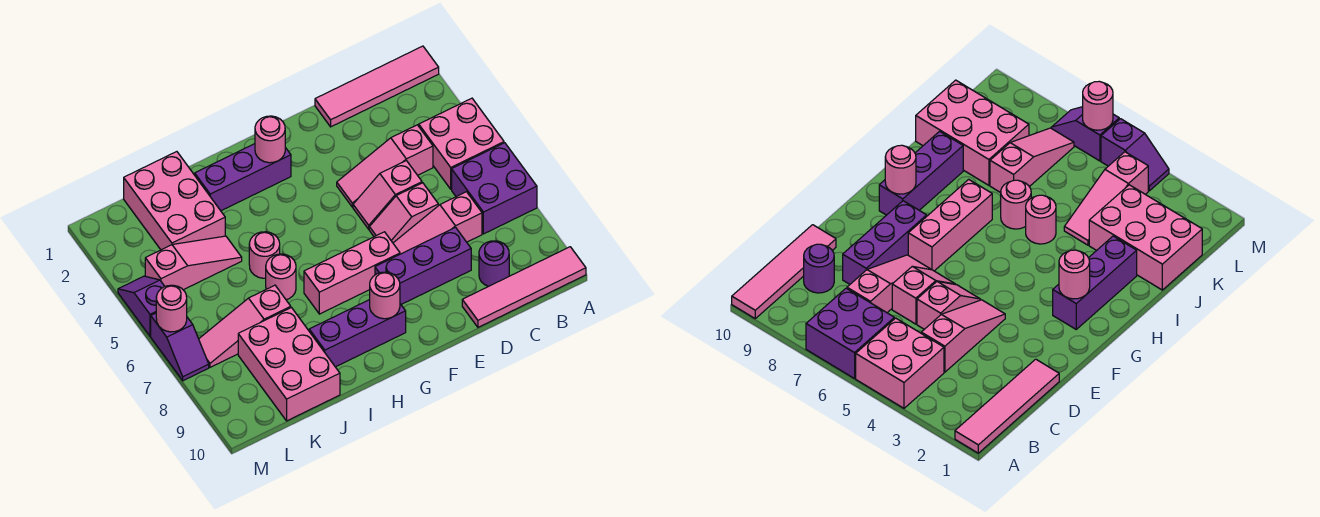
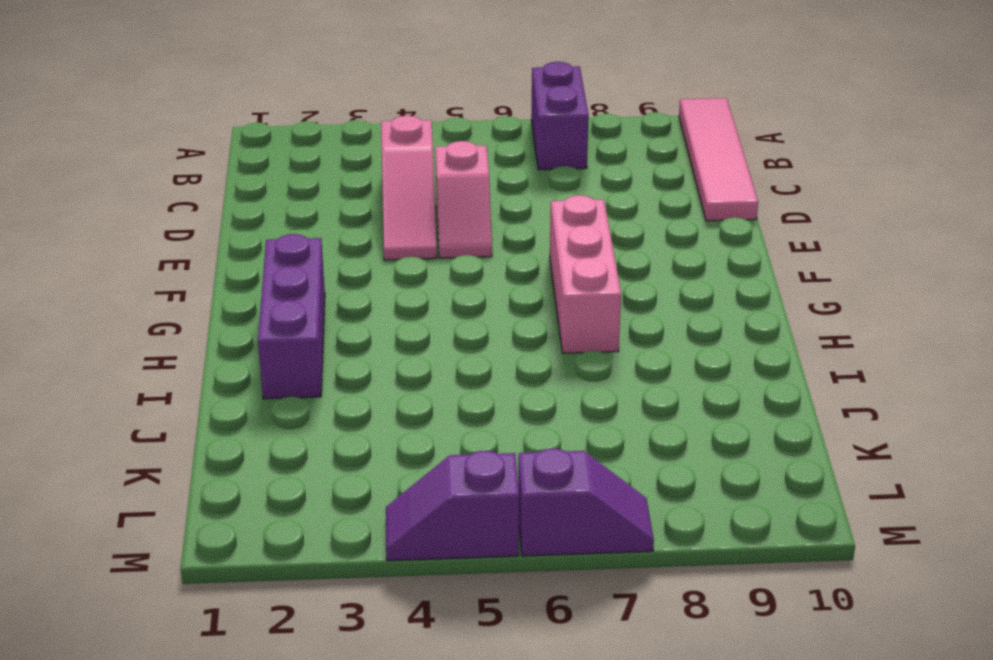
purple 1x2 brick [531,62,589,170] -> purple 2x2 brick [452,143,537,234]
none -> pink 1x4 tile [315,46,439,127]
none -> pink 2x2 brick [419,98,504,189]
none -> pink 1x3 slope [393,192,482,254]

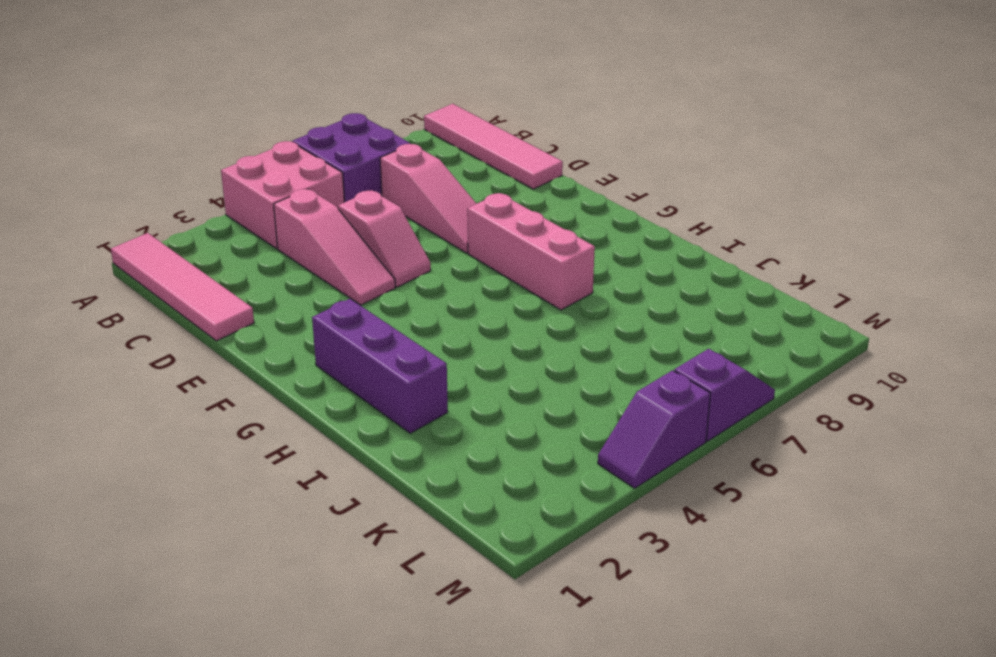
none -> purple 1x1 round brick [479,241,509,287]
none -> pink 1x2 slope [369,183,438,243]
none -> purple 1x3 brick [375,227,471,304]

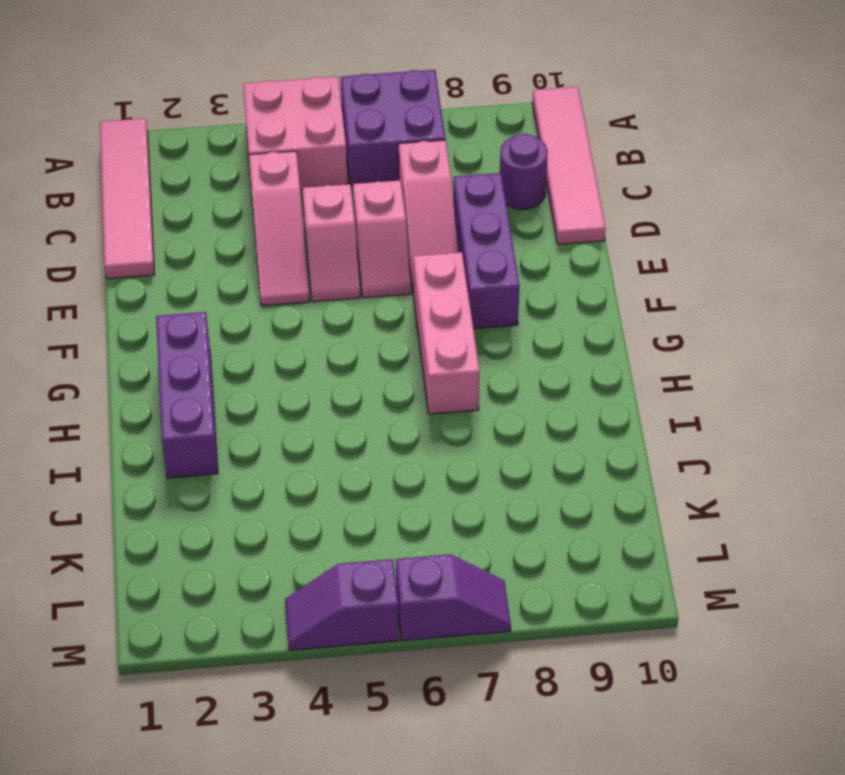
none -> purple 1x3 brick [309,300,406,367]
none -> pink 1x1 round brick [249,232,280,278]
none -> pink 1x1 round brick [266,254,296,300]

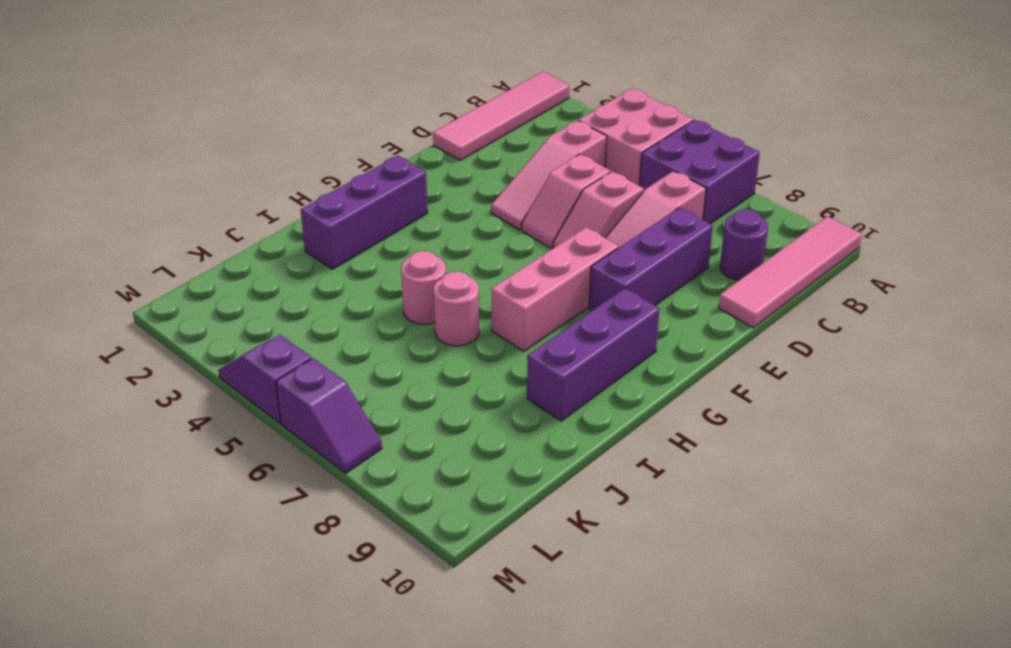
none -> pink 2x3 brick [124,152,225,250]
none -> pink 1x3 slope [145,236,242,290]
none -> pink 1x3 slope [199,285,291,367]

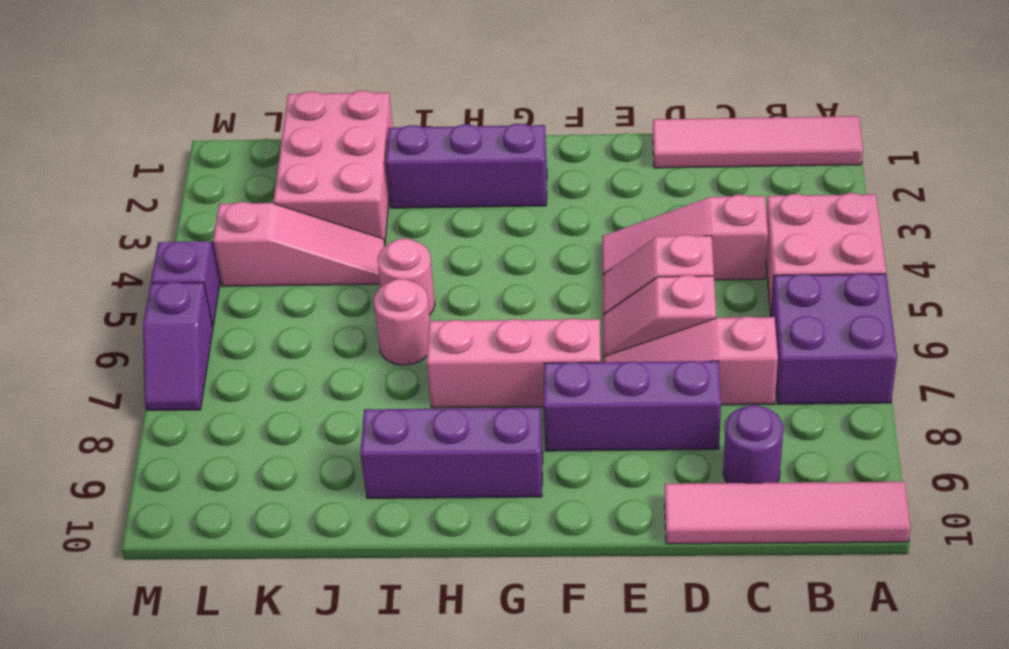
none -> pink 1x3 slope [199,285,291,367]
none -> pink 2x3 brick [238,308,340,421]
none -> pink 1x1 round brick [255,116,285,163]

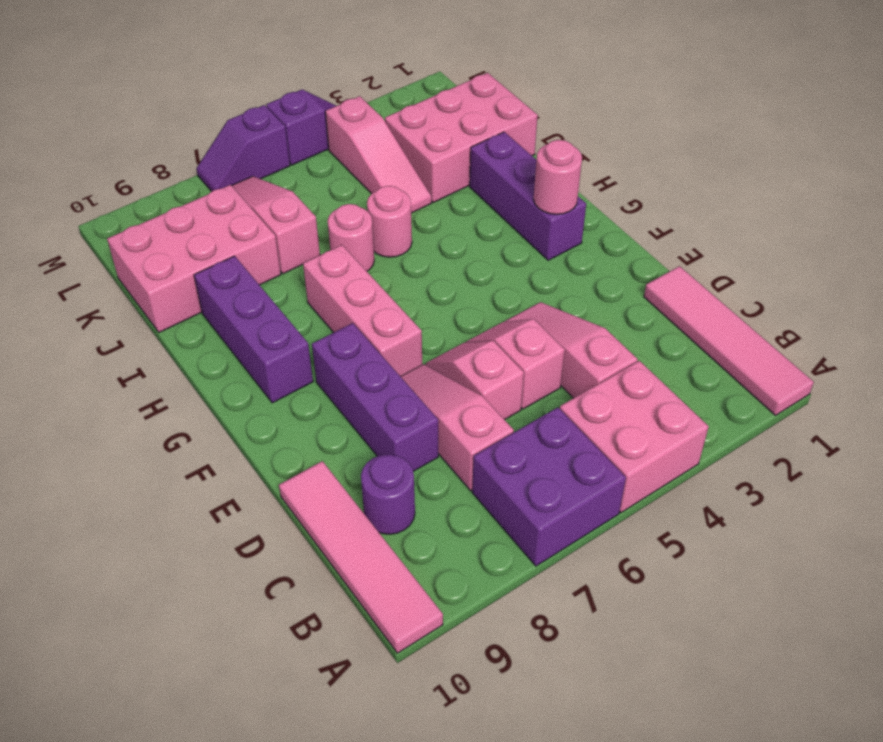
none -> pink 1x1 round brick [370,272,400,319]
none -> pink 1x1 round brick [156,285,187,332]

